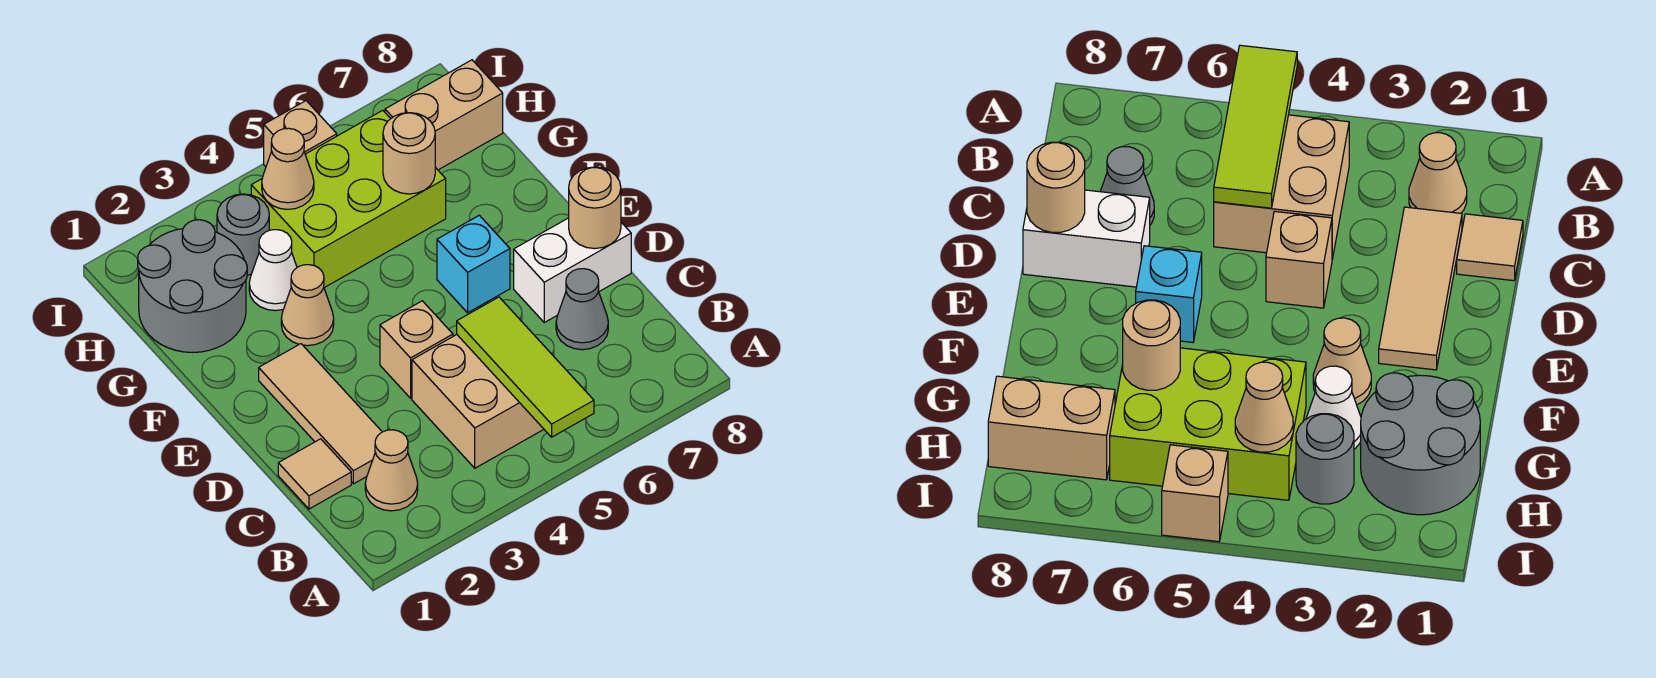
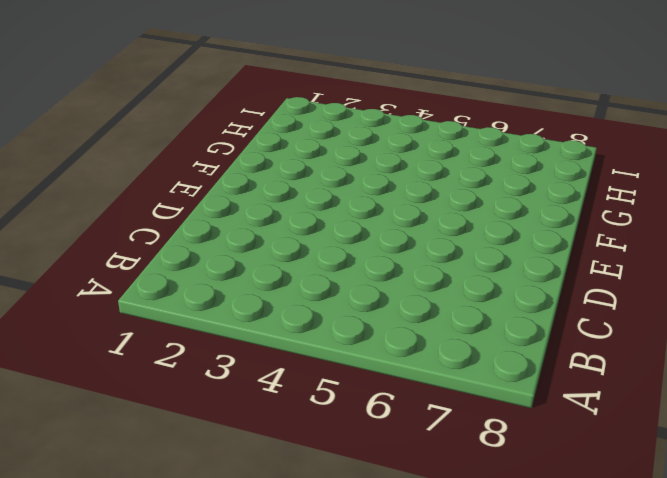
none -> tan 1x1 cone [365,430,418,511]
none -> tan 2x2 brick [412,335,544,468]
none -> tan 1x1 tile [278,439,351,509]

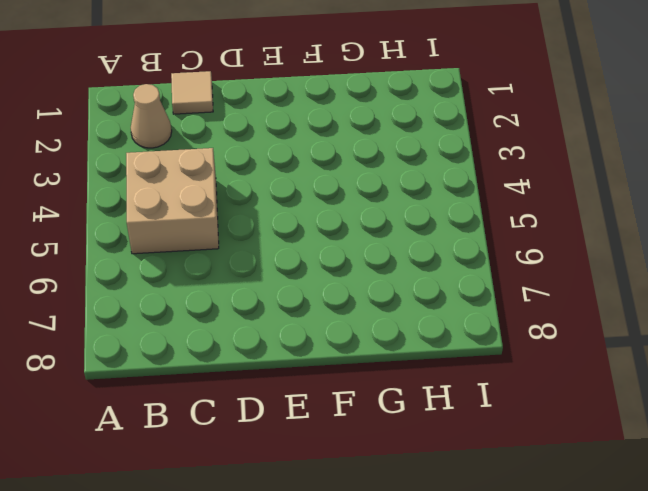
none -> tan 1x3 tile [259,344,382,484]
none -> grey 1x1 cone [556,269,608,350]
none -> tan 1x1 brick [380,301,453,398]

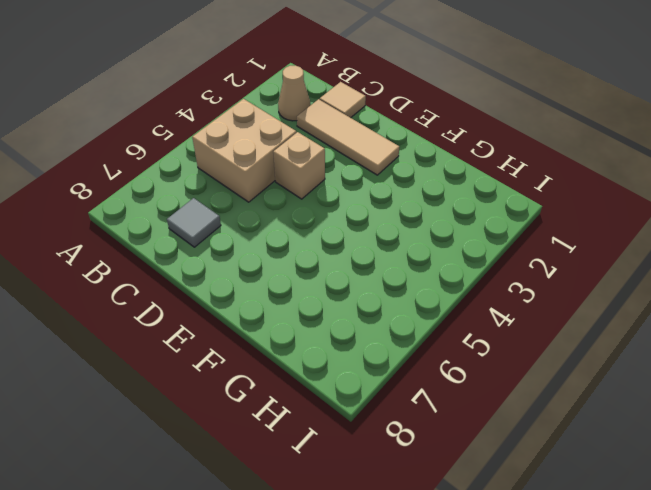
grey 1x1 tile [167,198,221,247] -> grey 1x1 cone [556,269,608,350]
none -> white 1x2 brick [514,218,631,322]
none -> cyan 1x1 brick [437,215,510,313]
none -> tan 1x1 cone [281,265,334,346]

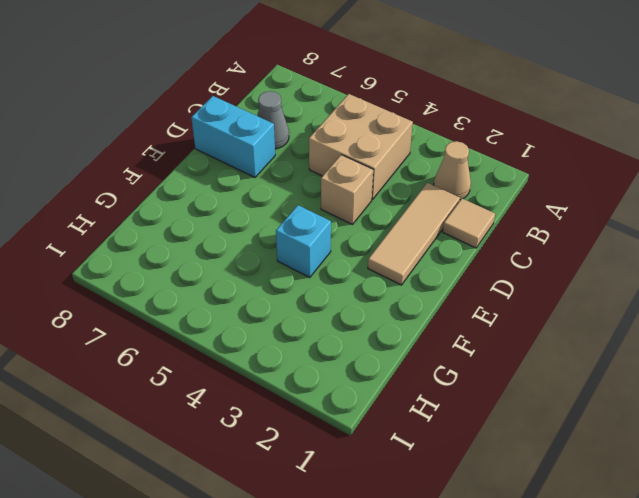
cyan 1x2 brick [191,96,275,177] -> white 1x2 brick [514,218,631,322]
cyan 1x1 brick [276,205,331,278] -> cyan 1x1 brick moved to [437,215,510,313]
none -> tan 1x1 cone [281,265,334,346]
none -> grey 2x2 round brick [138,220,247,353]
none -> white 1x1 cone [249,230,297,311]

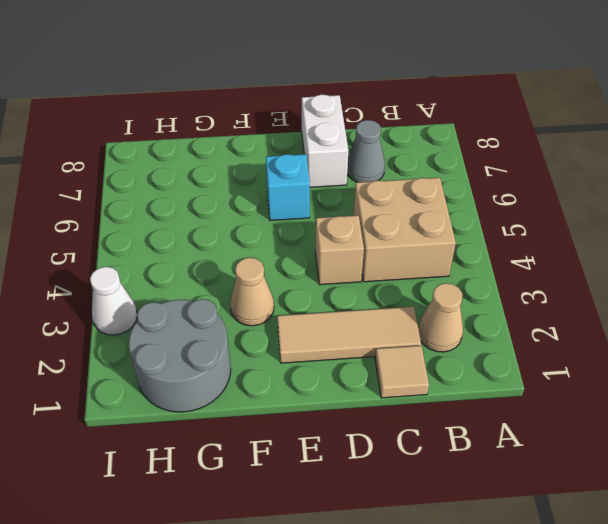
white 1x1 cone [90,267,137,335] -> white 1x1 cone moved to [249,230,297,311]
none -> lime 2x3 brick [251,110,446,288]
none -> grey 1x1 round brick [217,194,269,275]
none -> tan 1x2 brick [385,60,503,170]

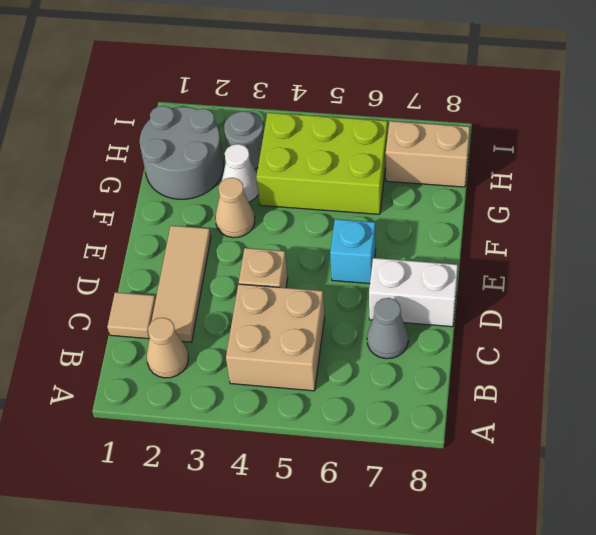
none -> tan 1x1 brick [264,101,337,167]
none -> lime 1x3 tile [457,297,594,437]
none -> tan 1x1 round brick [569,167,621,249]

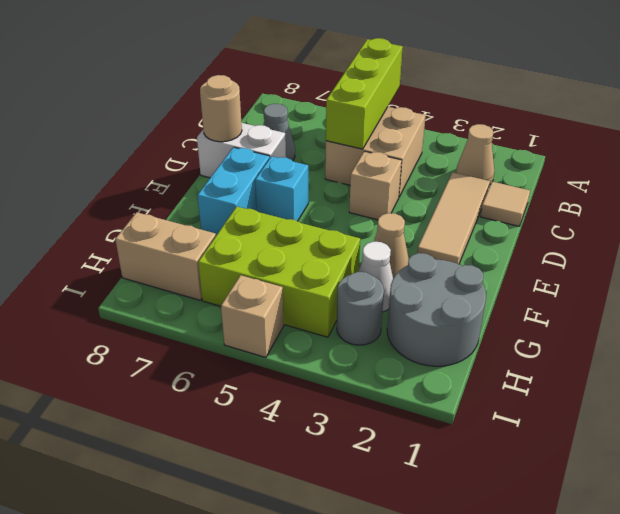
lime 1x3 brick [326,38,403,149] -> lime 1x3 tile [457,297,594,437]
cyan 1x2 brick [198,147,269,235] -> none
none -> tan 1x1 round brick [383,113,435,194]
none -> tan 1x1 cone [262,128,314,209]

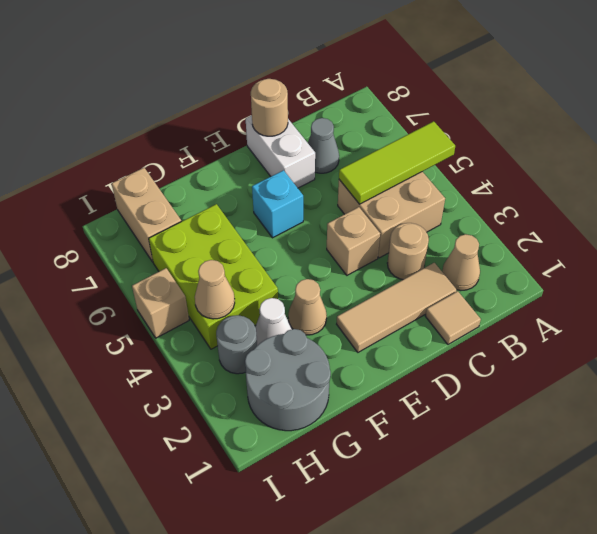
tan 1x1 round brick [387,223,429,280] -> tan 1x1 round brick moved to [383,113,435,194]

